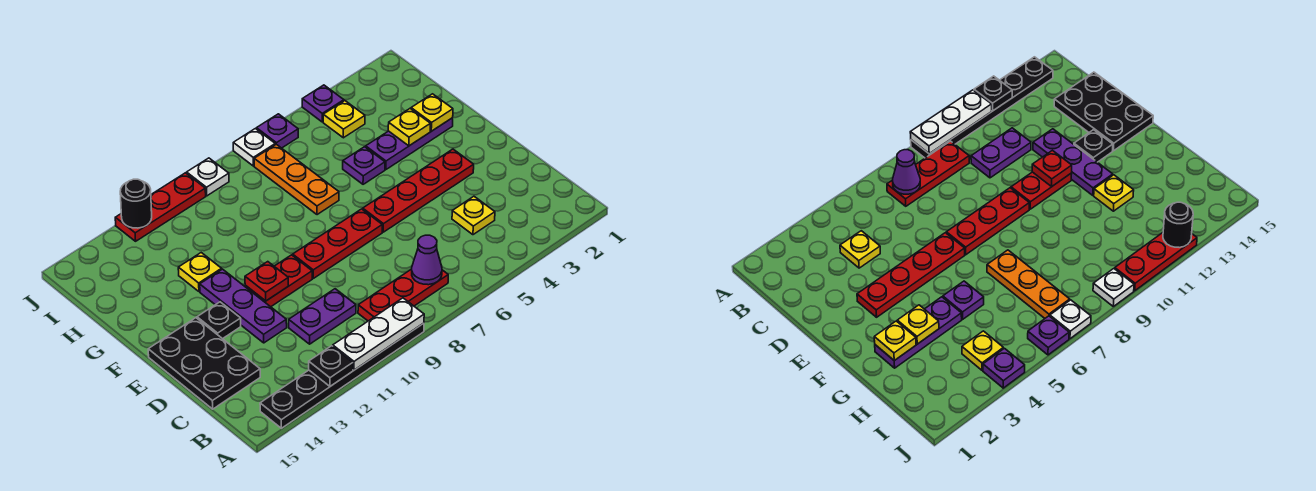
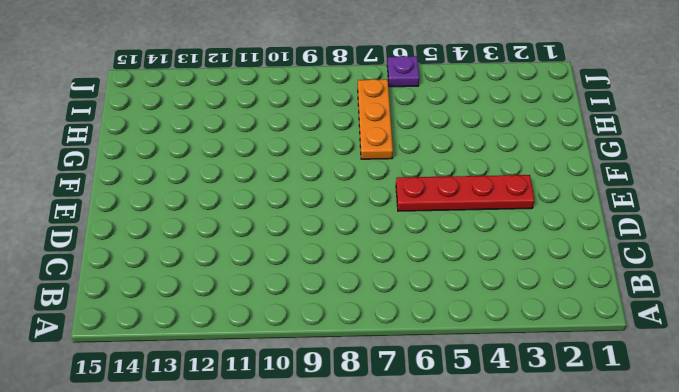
none -> black 1x6 plate [260,323,424,428]
none -> red 1x3 plate [358,269,448,321]
none -> yellow 1x1 plate [452,196,495,235]

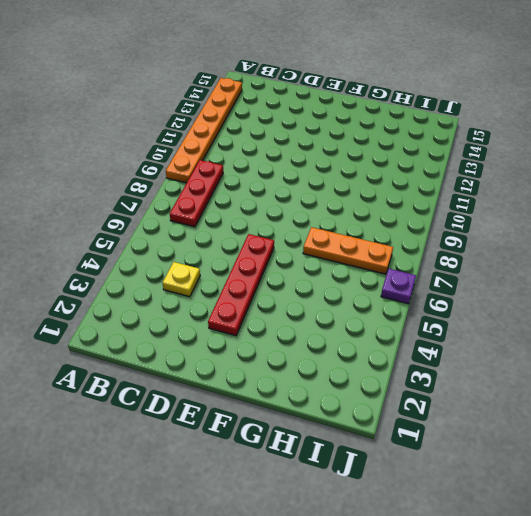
orange 1x6 plate [166,78,242,183] -> black 1x6 plate [260,323,424,428]
none -> purple 1x2 plate [289,289,356,344]
none -> black 2x3 plate [148,318,260,409]
none -> purple 1x3 plate [200,269,287,343]

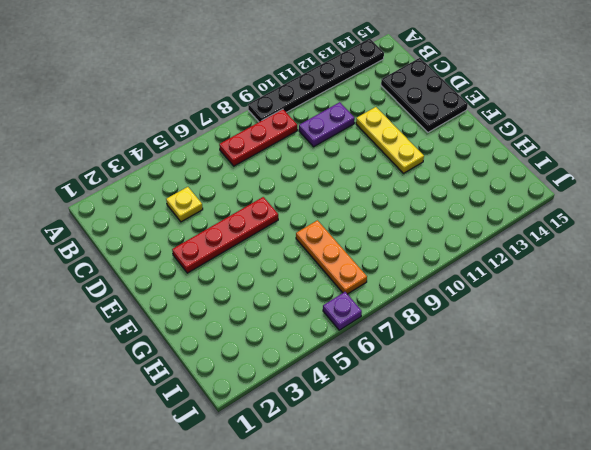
yellow 1x3 plate [356,107,424,173] -> purple 1x3 plate [200,269,287,343]
none -> red 1x3 plate [293,209,382,278]
none -> red 1x2 plate [245,255,312,307]
none -> black 1x1 plate [197,302,241,339]

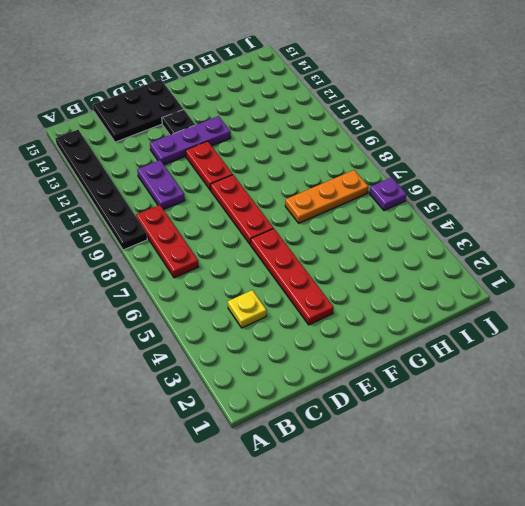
none -> purple 1x3 plate [366,118,453,169]
none -> purple 1x1 plate [343,147,385,184]
none -> yellow 1x1 plate [178,253,222,291]

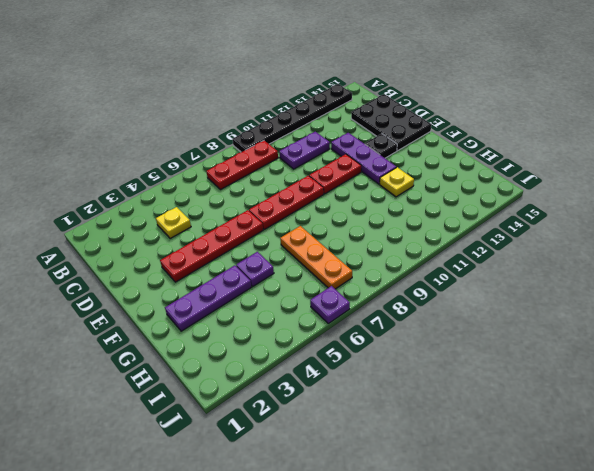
none -> yellow 1x1 plate [323,101,365,138]
none -> purple 1x1 plate [302,85,344,122]
none -> white 1x1 plate [233,129,275,166]

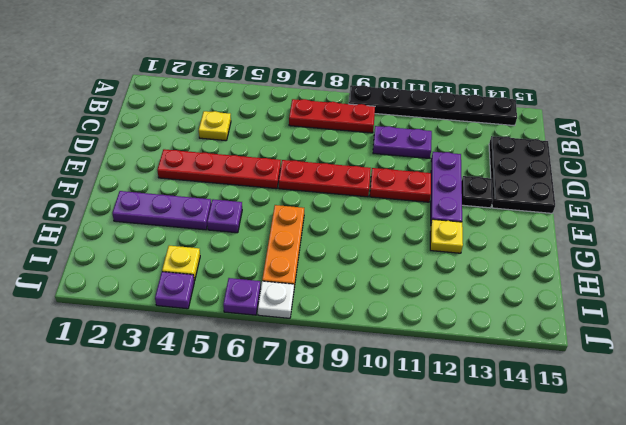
none -> white 1x1 plate [187,158,229,196]
none -> red 1x3 plate [115,173,206,241]
none -> white 1x3 plate [333,298,424,370]

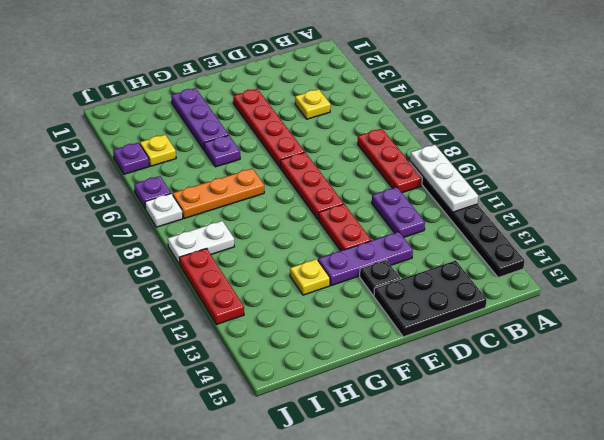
white 1x2 plate [168,221,234,265] -> white 1x1 plate [187,158,229,196]
none -> black 1x1 plate [309,346,353,386]
none -> purple 1x1 cone [412,235,442,285]
none -> red 1x1 plate [245,262,288,301]

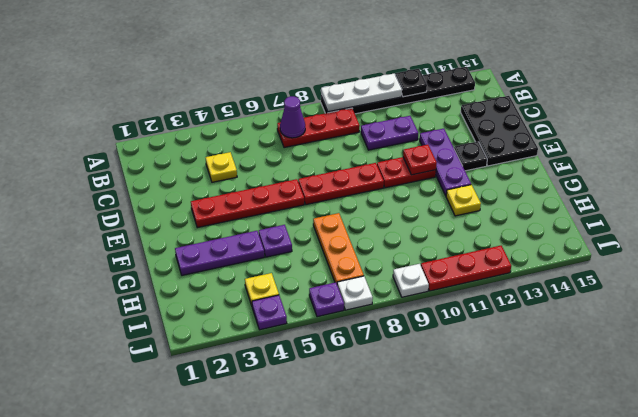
none -> yellow 1x1 plate [411,94,453,131]
none -> yellow 1x1 plate [388,109,430,146]
none -> black 1x1 round brick [120,179,152,228]

